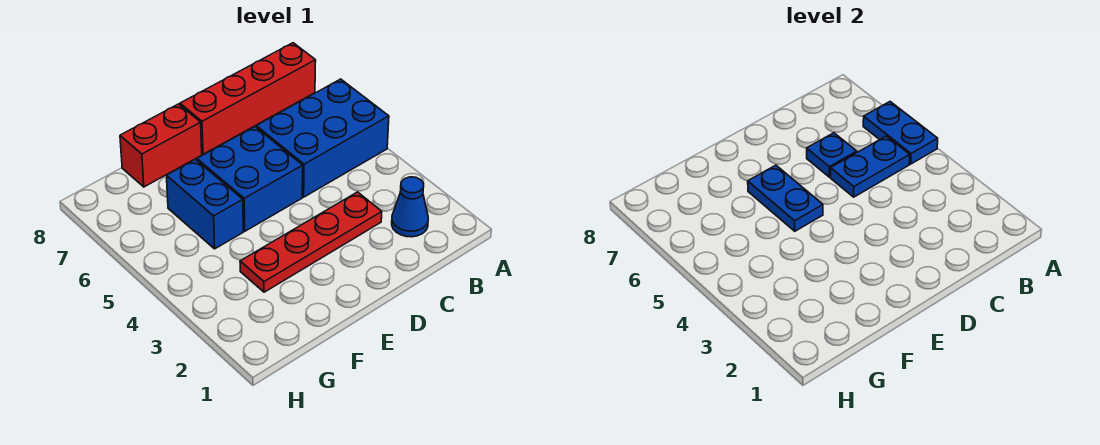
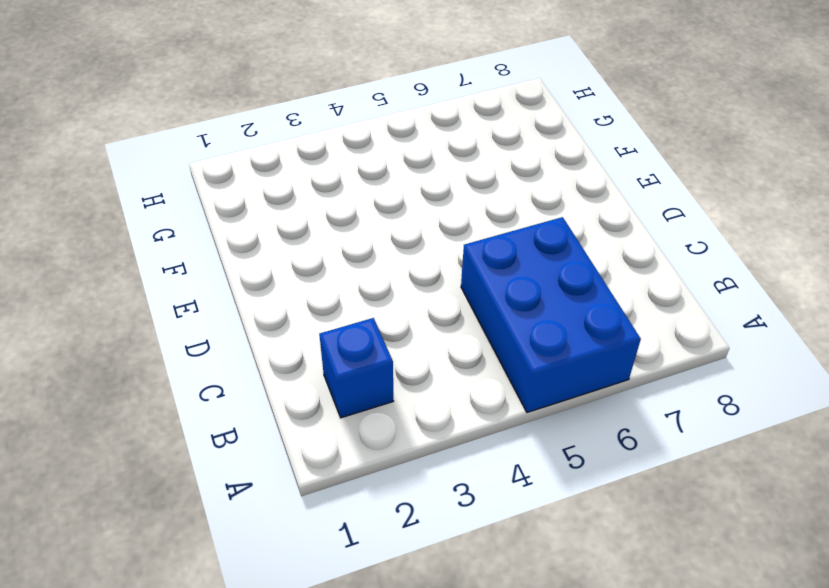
blue 1x1 brick [319,318,393,418] -> blue 1x1 cone [392,177,428,237]
none -> red 1x4 brick [180,43,316,154]
none -> red 1x4 plate [240,192,382,292]

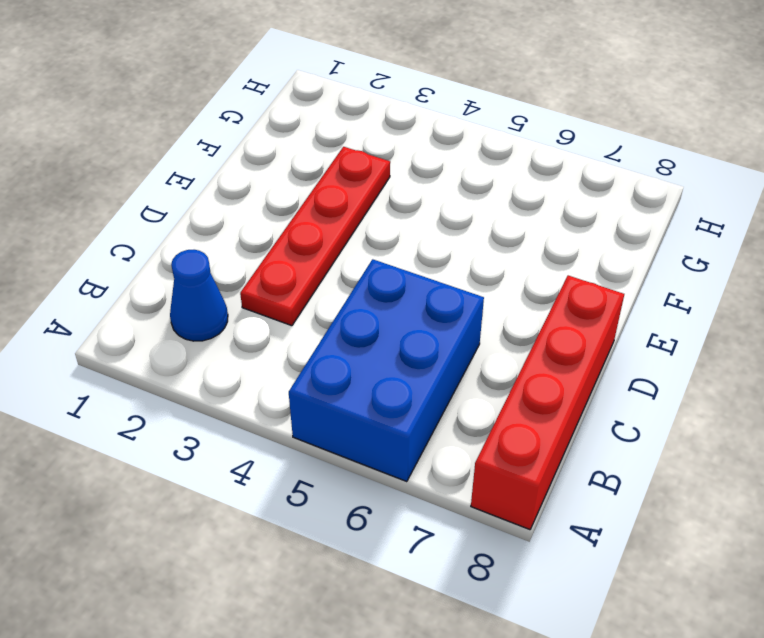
none -> blue 2x2 brick [197,127,303,231]
none -> red 1x2 brick [120,104,202,187]

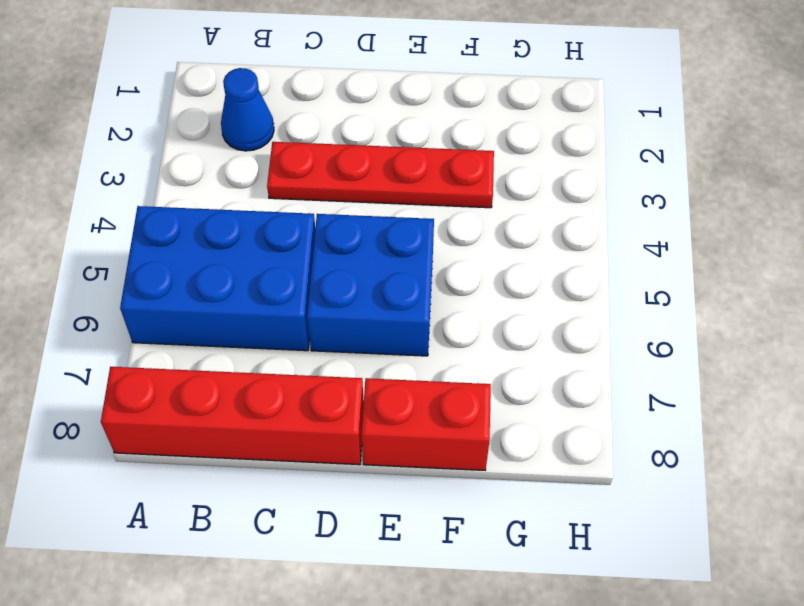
none -> blue 1x2 brick [167,159,243,249]
none -> blue 1x2 plate [863,102,938,164]

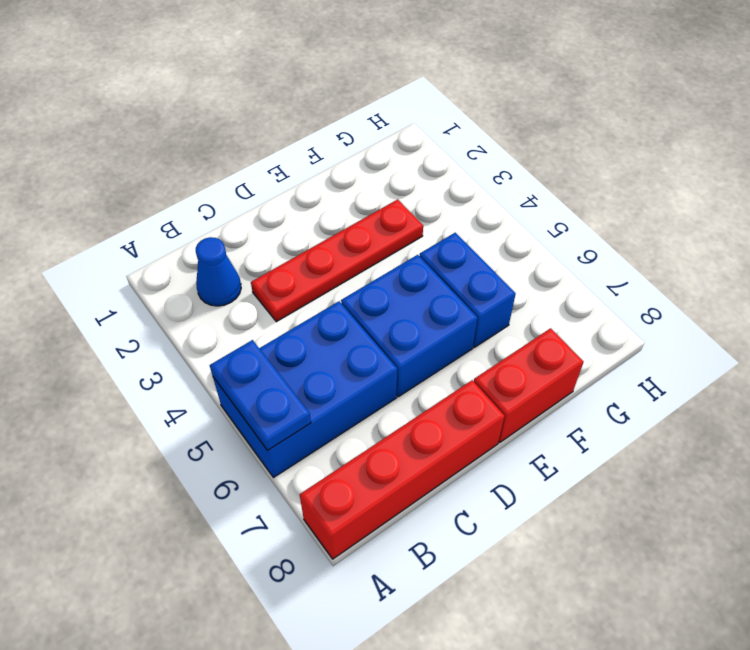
none -> blue 1x2 plate [831,136,910,197]
none -> blue 1x1 plate [807,133,857,177]

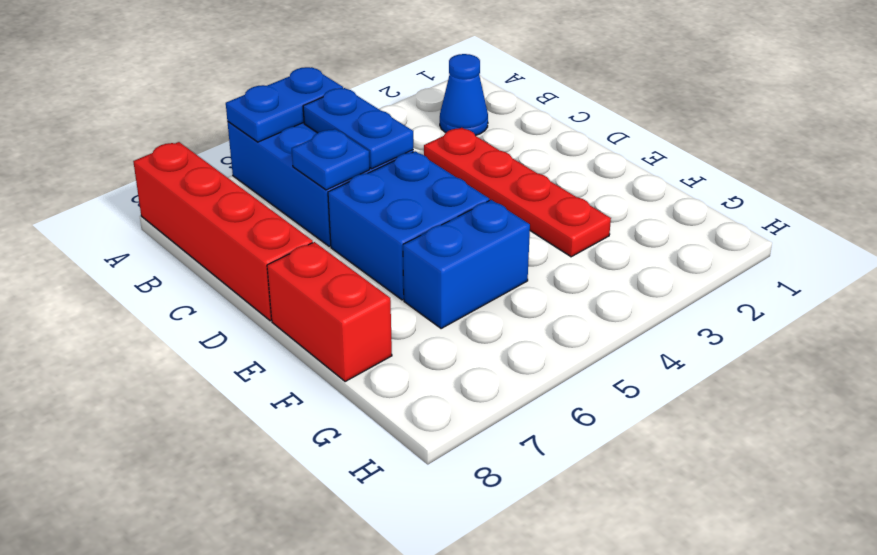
none -> blue 1x2 plate [748,165,823,231]

